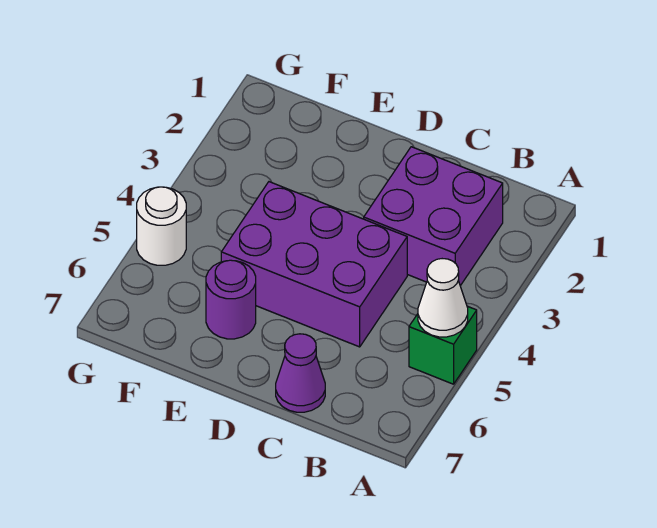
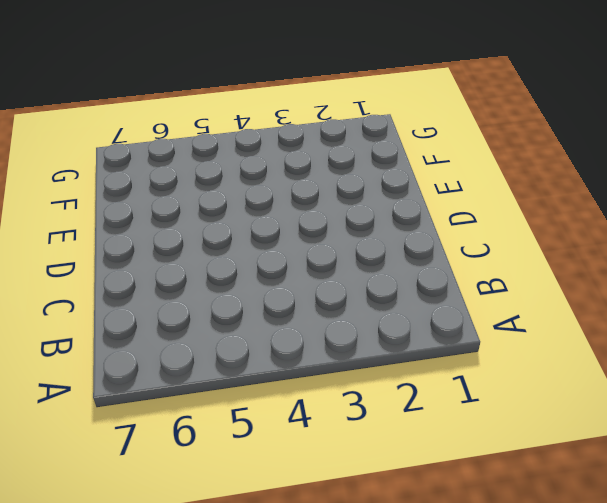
none -> green 1x1 brick [409,306,477,384]
none -> purple 2x2 brick [364,147,503,286]

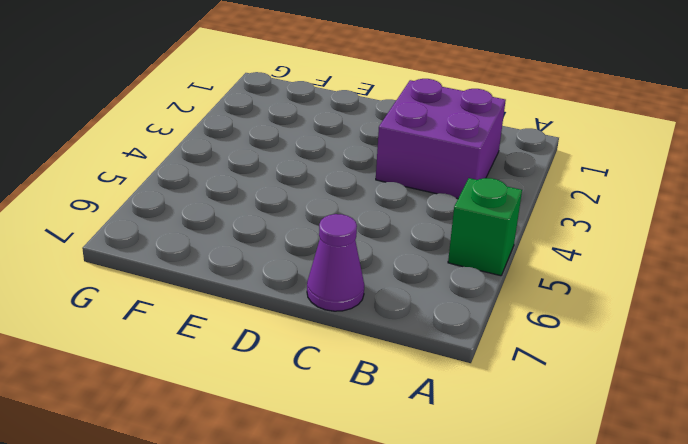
none -> purple 2x3 brick [221,182,407,347]
none -> purple 1x1 round brick [206,260,256,339]

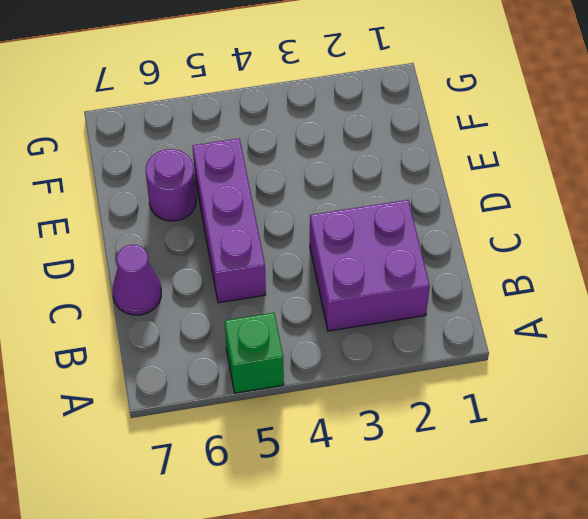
purple 1x3 brick [192,138,266,303] -> purple 2x3 brick [221,182,407,347]
none -> white 1x1 round brick [137,187,186,265]
none -> white 1x1 cone [418,259,468,337]

